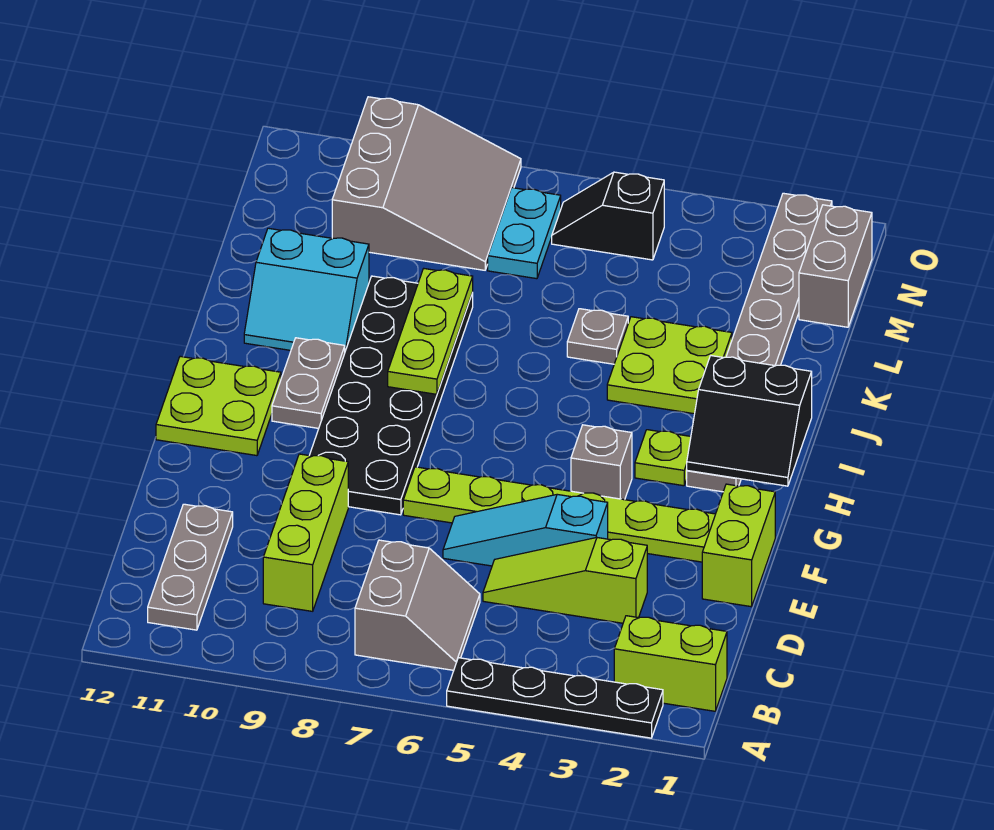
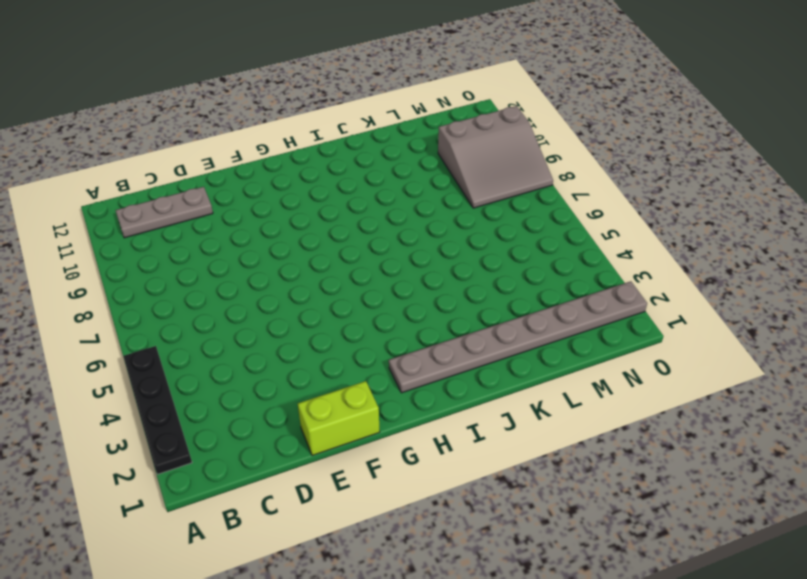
none -> lime 1x2 brick [614,616,727,711]
none -> grey 2x2 slope [355,540,480,670]
none -> lime 1x3 brick [263,454,348,611]

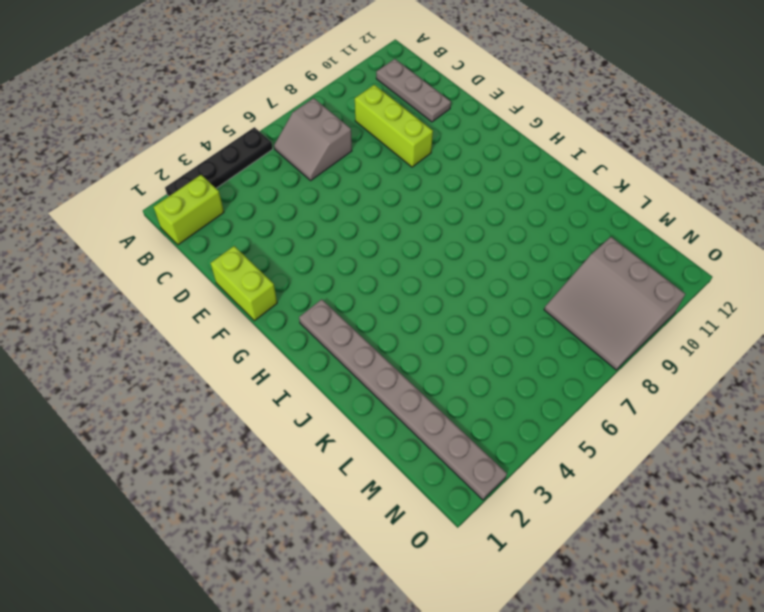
none -> lime 1x3 slope [483,538,647,623]
none -> cyan 1x3 slope [443,494,608,566]
none -> lime 1x6 plate [403,467,715,562]

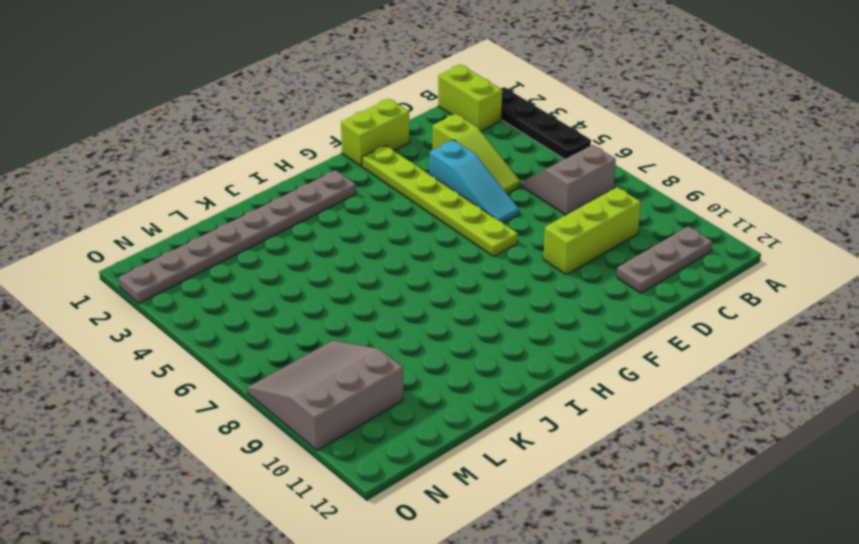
none -> black 2x6 plate [309,276,473,515]
none -> grey 1x1 brick [571,425,632,500]
none -> lime 2x2 plate [156,356,281,456]

